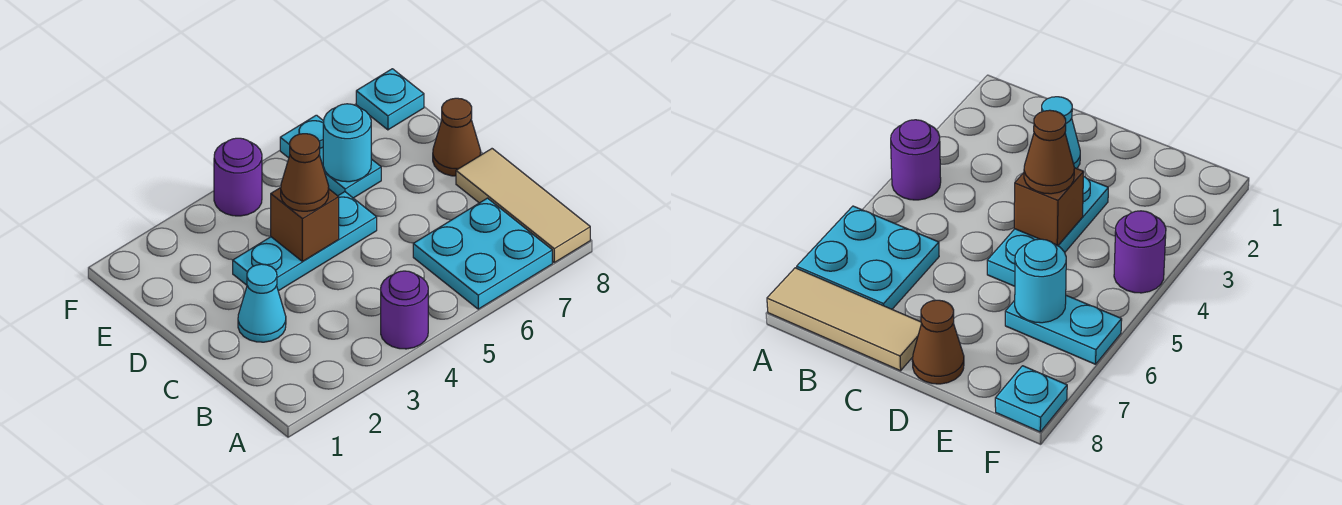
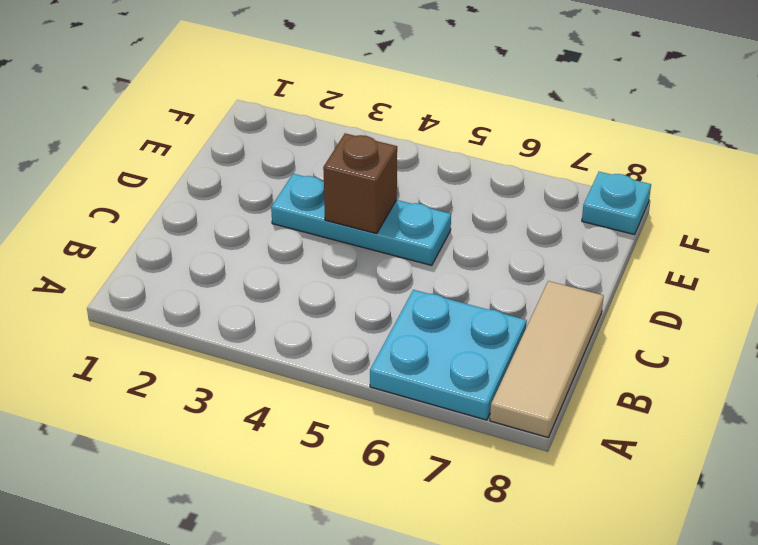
none -> purple 1x1 round brick [381,271,428,349]
none -> cyan 1x1 cone [238,264,286,342]
none -> brown 1x1 cone [433,98,481,176]

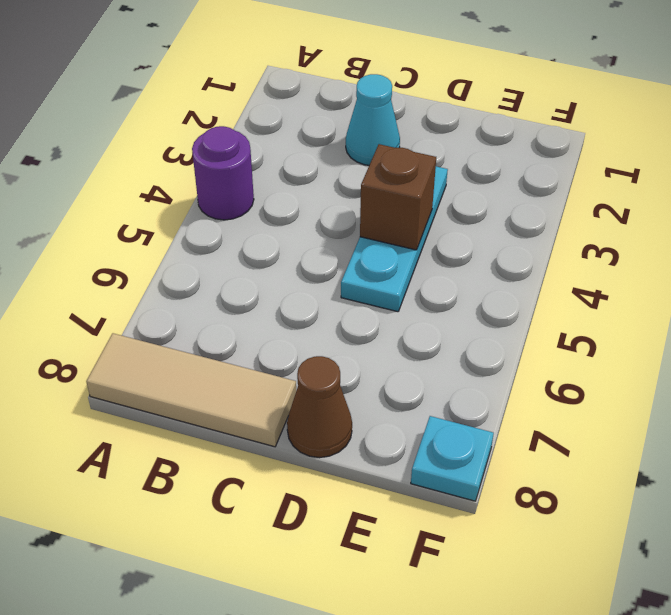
none -> cyan 2x2 plate [413,198,552,309]
none -> cyan 1x2 plate [280,115,381,198]
none -> purple 1x1 round brick [214,138,262,216]

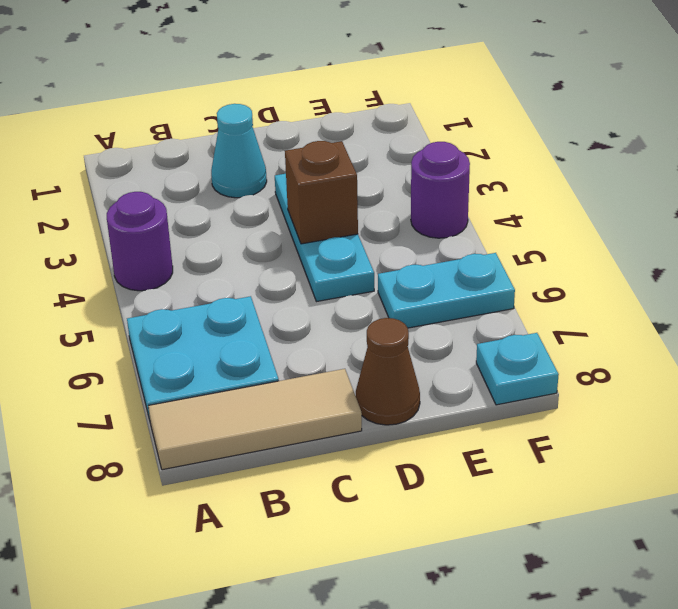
none -> cyan 1x1 round brick [323,104,371,182]
none -> brown 1x1 cone [281,134,329,211]

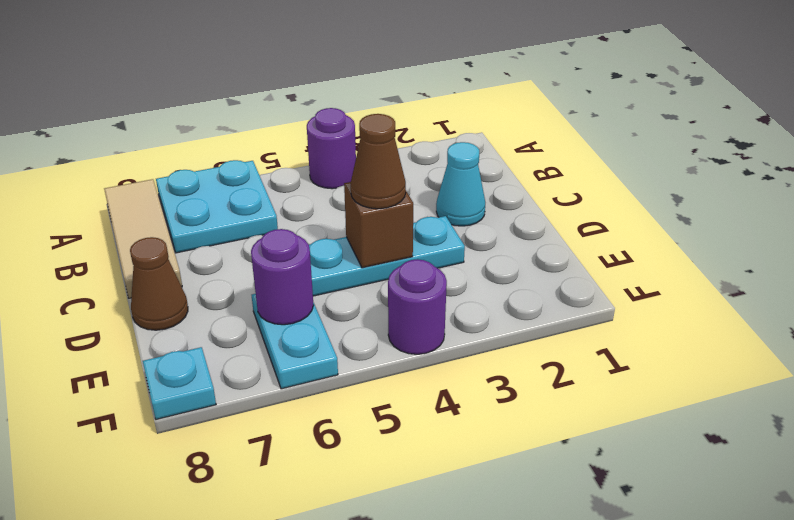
purple 1x1 round brick [251,229,313,325] -> cyan 1x1 round brick [323,104,371,182]

